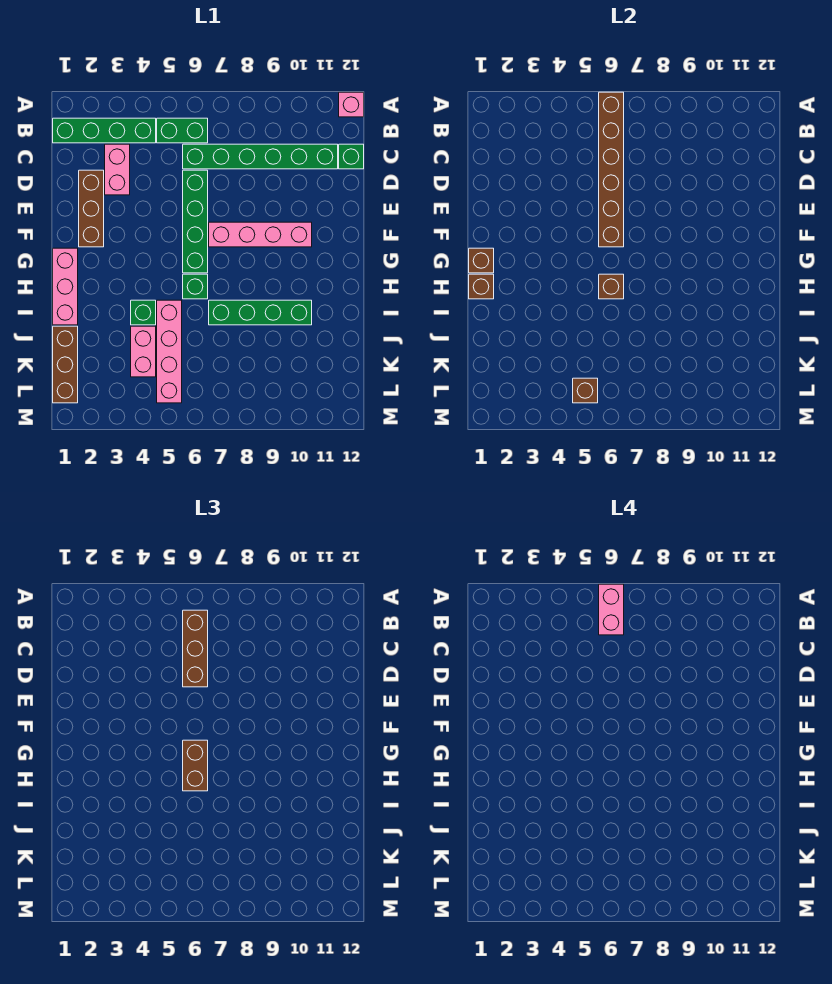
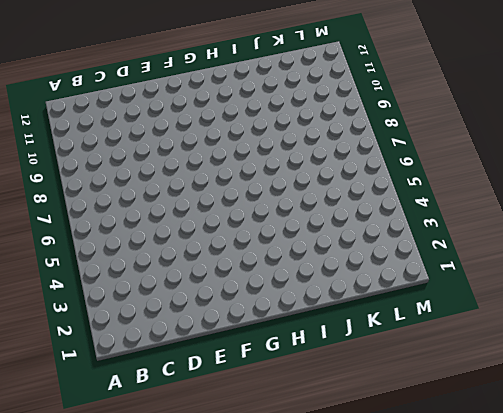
none -> pink 1x1 brick [339,92,364,117]
none -> green 1x4 brick [53,118,156,143]
none -> green 1x2 brick [157,118,208,143]

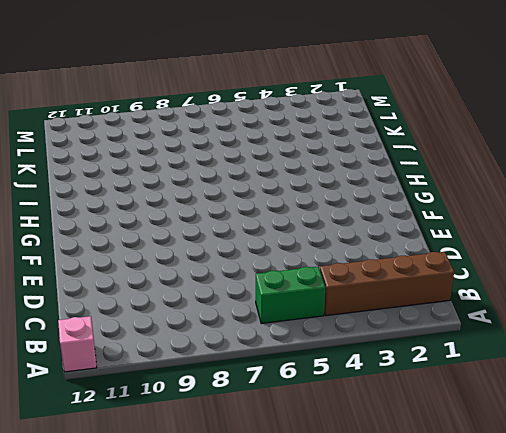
brown 1x4 brick [320,252,454,316] -> green 1x4 brick [53,118,156,143]
none -> pink 1x2 brick [105,144,130,195]
none -> green 1x6 brick [183,144,338,169]
none -> green 1x1 brick [339,144,364,169]

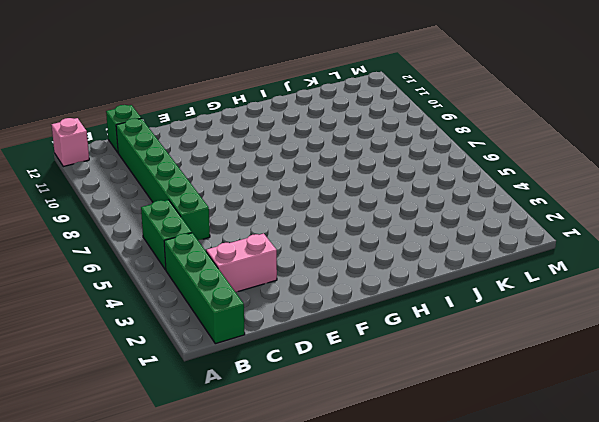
none -> brown 1x3 brick [79,170,104,247]
none -> green 1x4 brick [183,170,208,273]
none -> pink 1x4 brick [209,222,312,247]

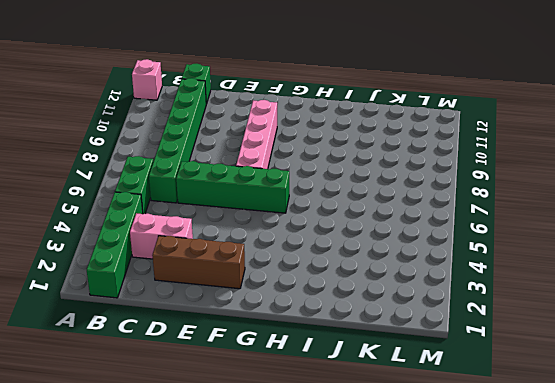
none -> pink 1x3 brick [53,248,78,325]
none -> green 1x1 brick [183,274,208,299]
none -> green 1x1 brick [131,300,156,325]

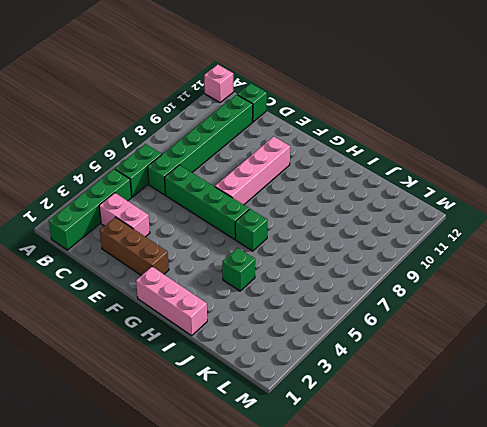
none -> pink 1x4 brick [157,300,182,403]
none -> green 1x4 brick [209,300,312,325]
none -> brown 1x3 brick [53,326,78,403]

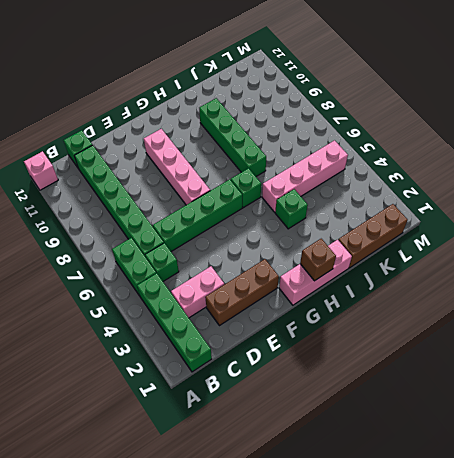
green 1x1 brick [145,243,179,281] -> none
none -> pink 1x2 brick [131,326,156,377]
none -> brown 1x6 brick [599,92,624,247]
none -> brown 1x1 brick [469,248,494,273]

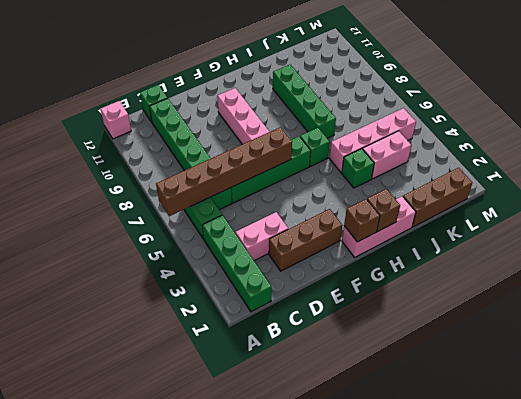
none -> brown 1x1 brick [599,274,624,299]
none -> brown 1x1 brick [573,378,598,403]
none -> brown 1x3 brick [183,610,208,687]

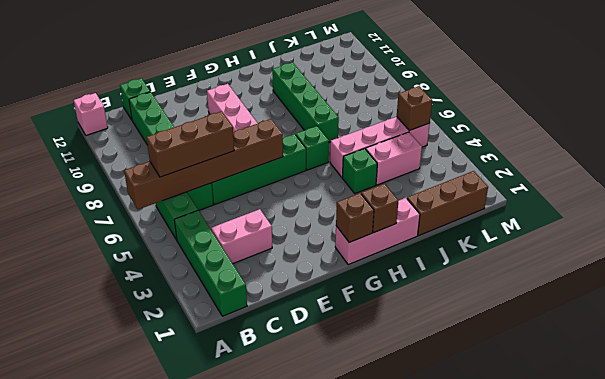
none -> brown 1x3 brick [79,170,104,247]
none -> brown 1x1 brick [599,274,624,299]
none -> brown 1x2 brick [183,740,208,791]

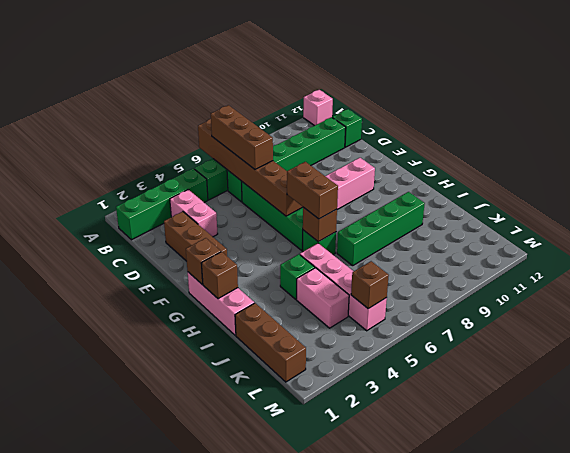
none -> pink 1x2 brick [599,584,624,635]

